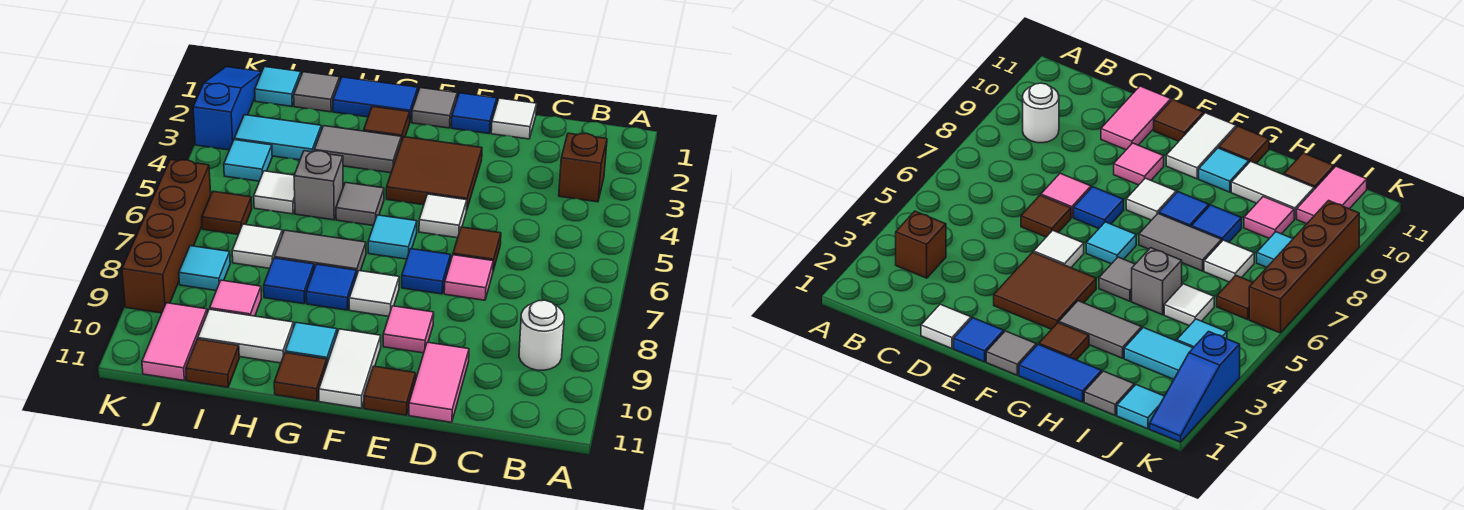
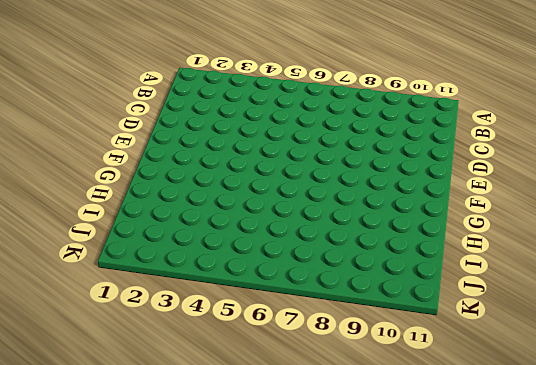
none -> brown 1x1 brick [559,133,607,202]
none -> white 1x1 round brick [519,300,564,370]
none -> white 1x1 tile [491,98,537,139]
none -> brown 1x1 tile [453,227,501,270]

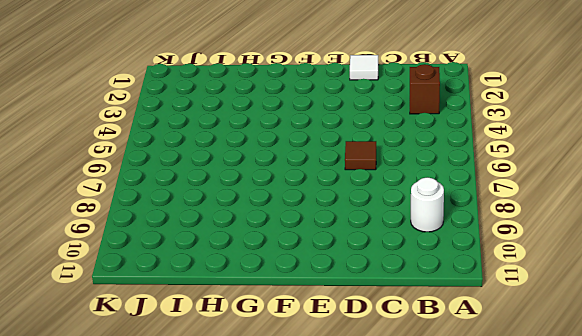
none -> pink 1x1 tile [444,255,493,300]
none -> pink 1x2 tile [409,342,469,422]
none -> blue 1x1 tile [452,93,497,133]
none -> brown 2x2 tile [386,137,482,211]

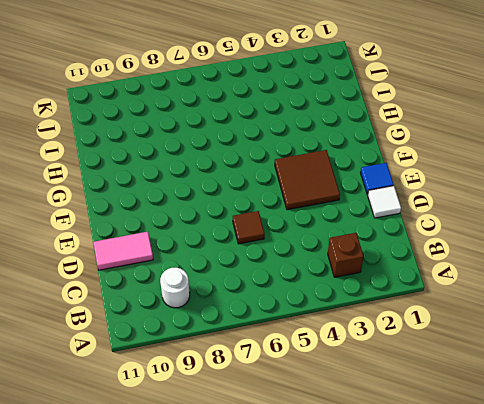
none -> pink 1x1 tile [444,255,493,300]
none -> white 1x1 tile [419,194,467,238]
none -> blue 1x1 tile [402,249,451,294]
none -> pink 1x1 tile [383,306,434,353]

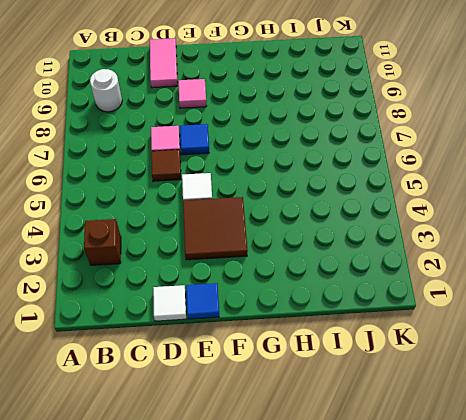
none -> brown 1x1 tile [364,366,416,415]
none -> grey 1x1 tile [412,88,457,128]
none -> cyan 1x1 tile [368,215,417,259]
none -> white 1x1 tile [349,271,399,316]

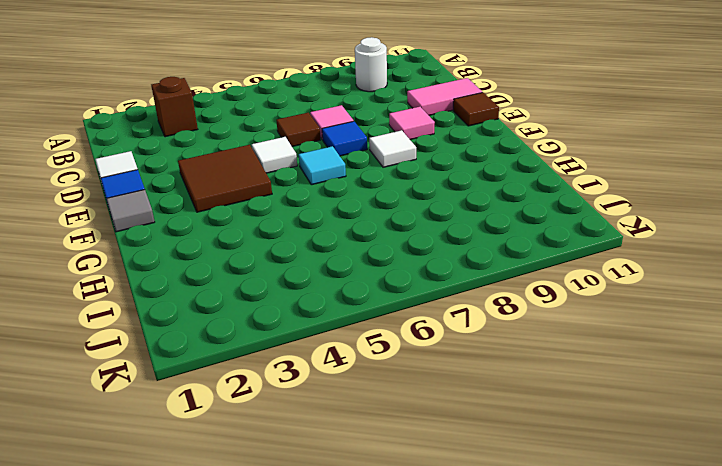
none -> white 1x2 tile [319,329,381,408]
none -> blue 1x2 tile [333,77,418,121]
none -> brown 1x1 tile [364,106,410,142]
none -> grey 1x2 tile [314,126,401,173]

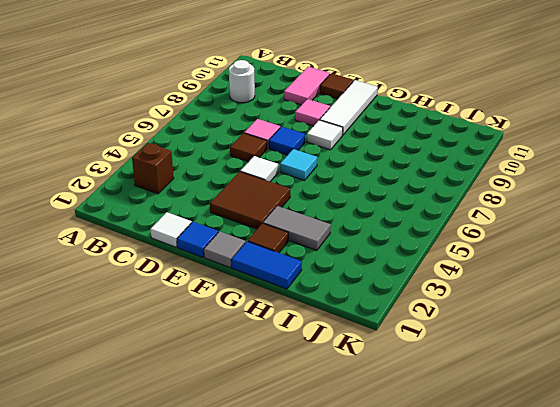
white 1x3 tile [320,80,378,135] -> white 1x2 tile [319,329,381,408]
none -> grey 1x1 tile [336,182,384,226]
none -> grey 1x2 tile [274,230,366,274]
none -> blue 1x1 tile [306,264,357,310]
none -> cyan 1x1 tile [285,323,337,363]

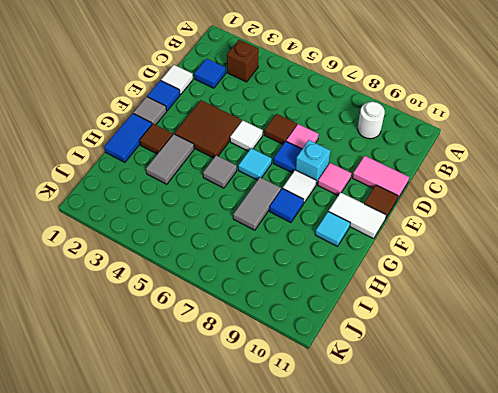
blue 1x1 tile [194,59,226,88] -> blue 1x1 tile moved to [264,258,314,304]
cyan 1x1 brick [296,140,330,185] -> none
none -> brown 1x1 tile [274,353,327,401]
none -> grey 1x1 brick [294,151,343,220]
none -> white 1x2 tile [198,309,293,363]
none -> grey 1x1 tile [294,72,340,112]

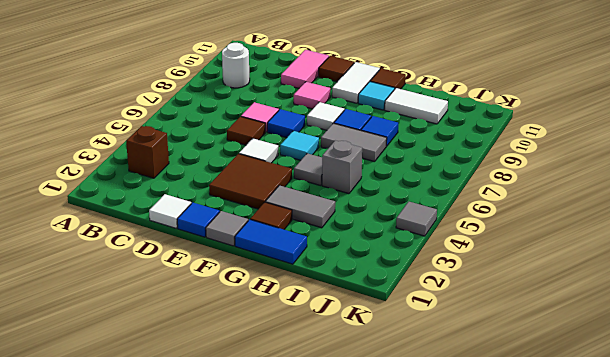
grey 1x1 tile [396,202,437,236] -> grey 1x1 tile moved to [294,72,340,112]
none -> cyan 1x2 tile [234,115,321,160]
none -> white 1x1 tile [254,171,295,214]
none -> white 1x1 tile [232,224,282,268]
none -> pink 1x1 tile [210,280,261,316]

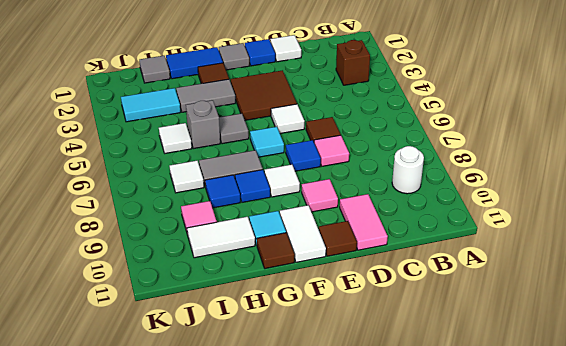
none -> brown 1x1 tile [186,339,239,387]
none -> cyan 1x1 tile [255,67,301,106]
none -> cyan 1x1 tile [224,140,272,181]
none -> brown 1x1 tile [202,191,252,235]

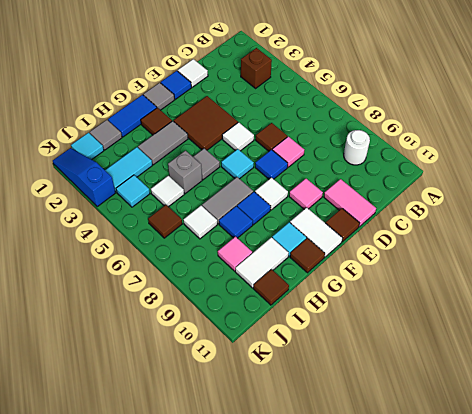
none -> cyan 1x1 tile [179,246,230,290]
none -> pink 1x2 tile [142,303,207,380]
none -> brown 1x4 brick [122,160,211,313]

